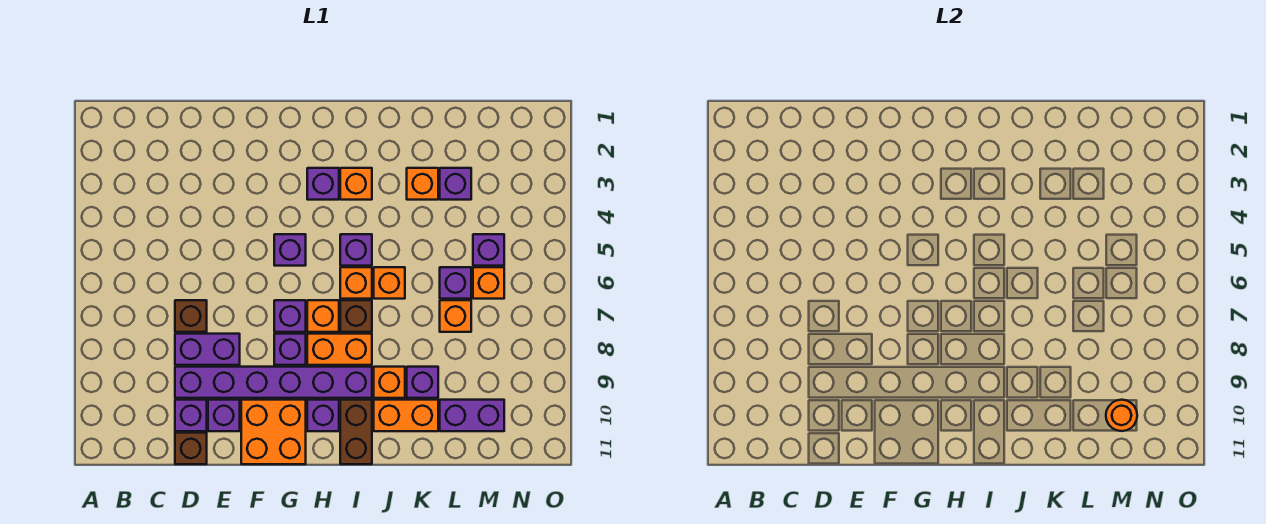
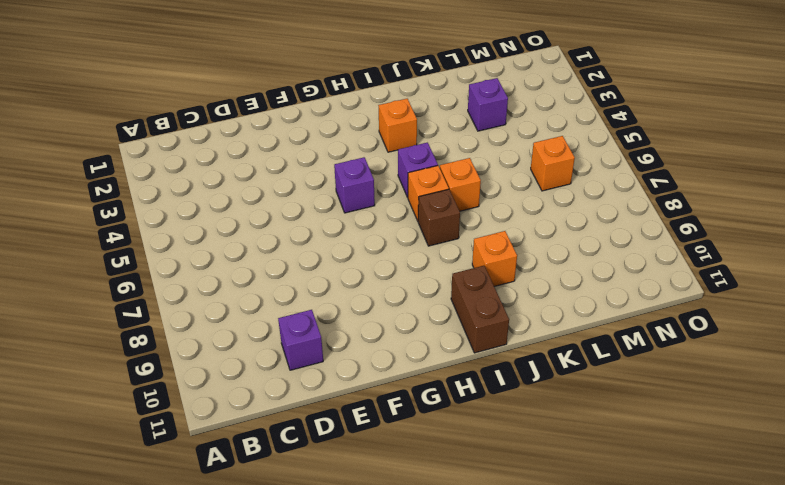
none -> brown 1x1 brick [175,300,207,332]
none -> purple 1x2 brick [175,334,240,365]
none -> purple 1x6 brick [175,367,372,398]
none -> brown 1x1 brick [175,433,207,464]

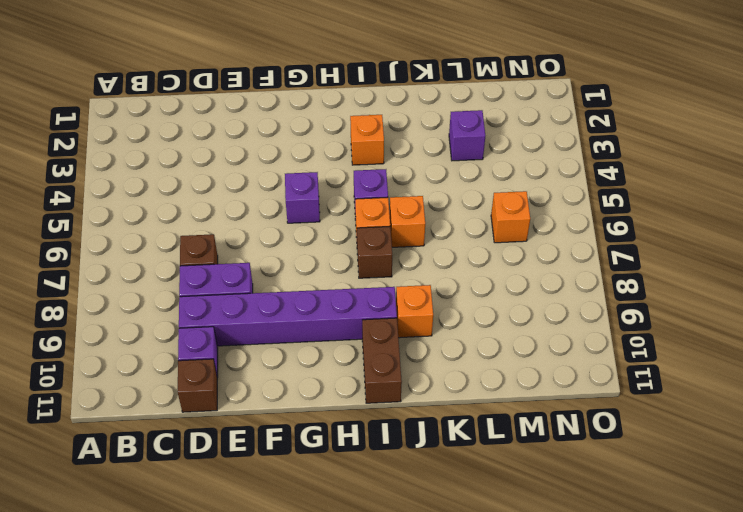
none -> purple 1x1 brick [208,400,240,431]
none -> orange 2x2 brick [241,400,306,464]
none -> purple 1x1 brick [274,300,306,332]
none -> purple 1x1 brick [274,334,306,365]

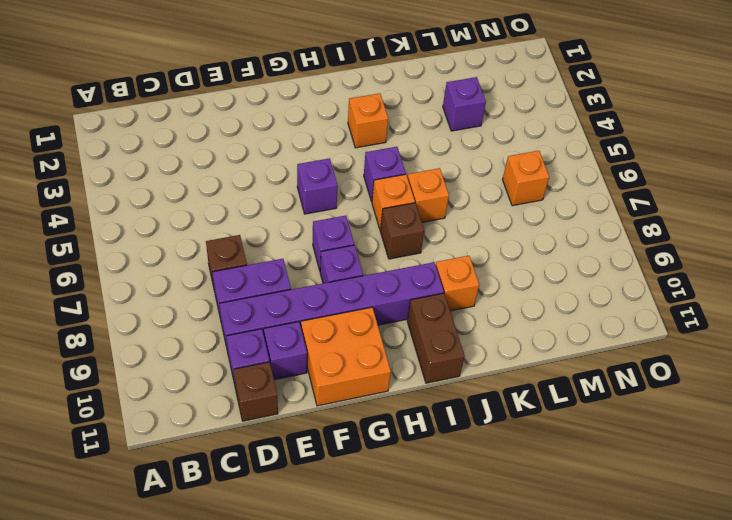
none -> purple 1x1 brick [307,168,339,200]
none -> orange 1x1 brick [307,300,339,332]
none -> orange 1x2 brick [307,334,372,365]
none -> purple 1x1 brick [307,400,339,431]

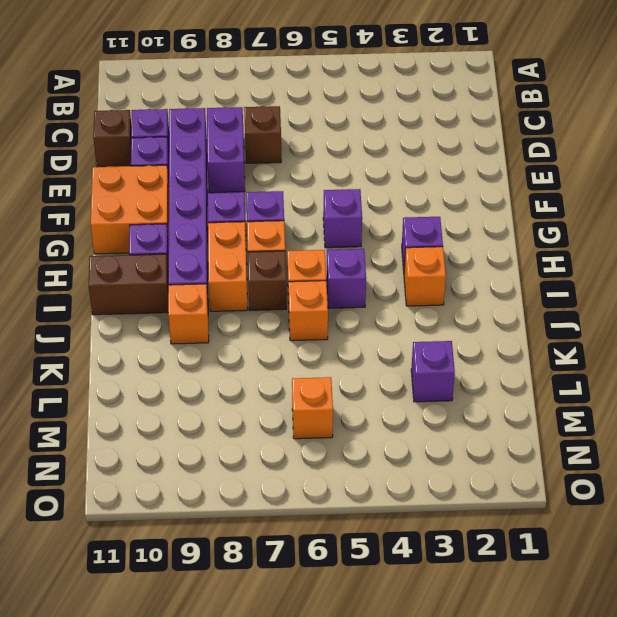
none -> orange 1x2 brick [374,400,438,431]
none -> orange 1x1 brick [407,168,438,200]
none -> purple 1x1 brick [407,367,438,398]
none -> purple 1x1 brick [440,267,471,299]

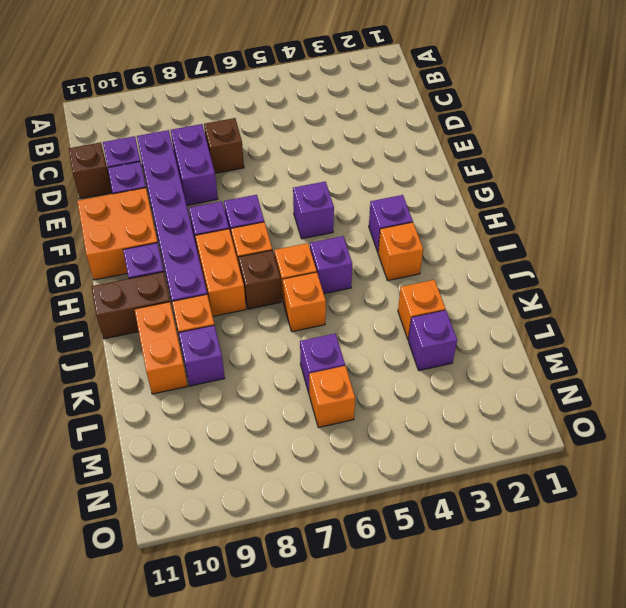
none -> orange 1x1 brick [440,300,471,332]
none -> purple 1x2 brick [440,400,504,431]
none -> purple 1x1 brick [473,234,504,266]
none -> orange 1x1 round brick [1106,400,1137,431]

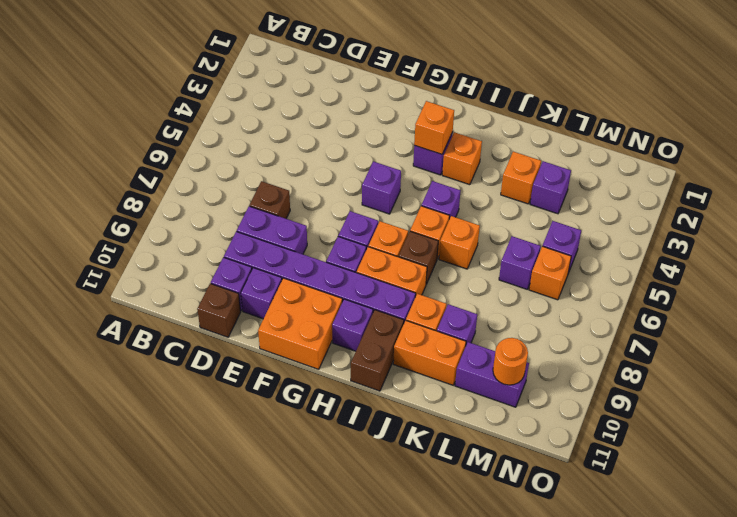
orange 1x1 brick [414,101,454,154] -> orange 1x1 brick moved to [440,300,471,332]

